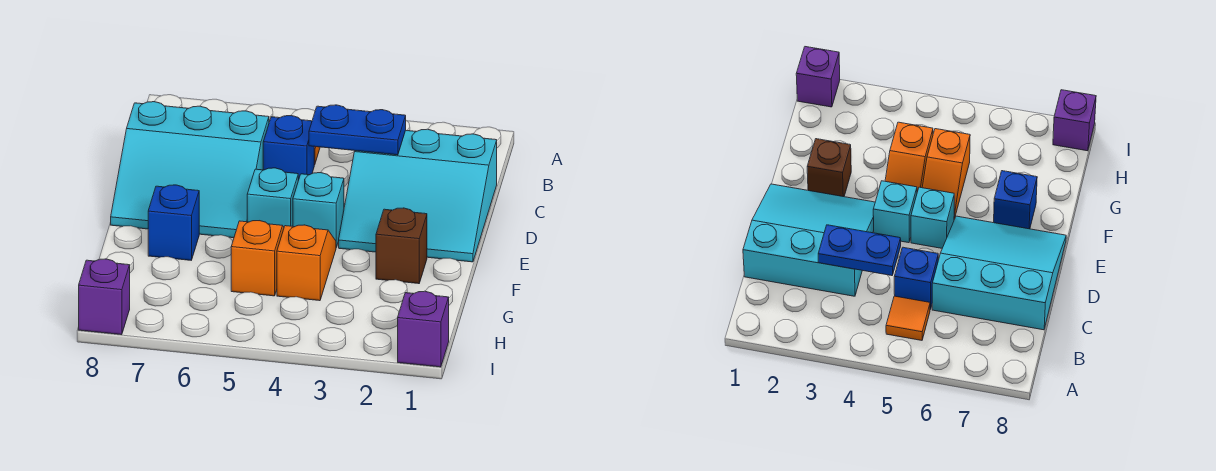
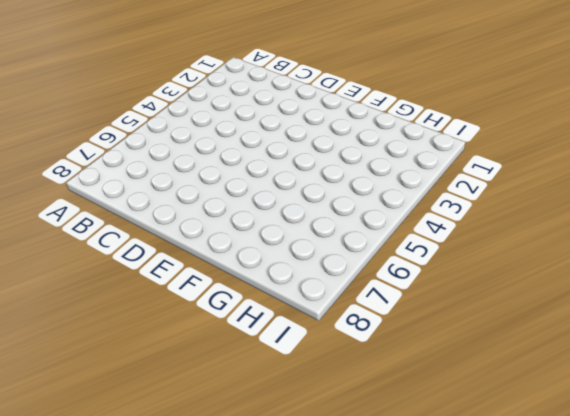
none -> orange 1x1 tile [886,296,930,340]
none -> cyan 3x3 slope [339,129,497,262]
none -> blue 1x1 brick [263,116,314,180]

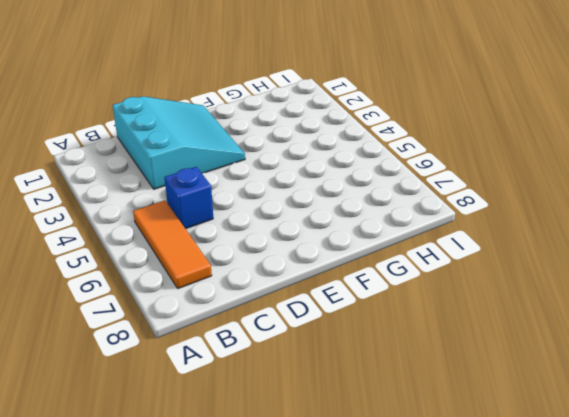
orange 1x3 tile [133,200,212,289] -> orange 1x1 tile [886,296,930,340]
none -> cyan 3x3 slope [111,102,269,238]
none -> cyan 1x1 brick [293,173,344,247]
none -> cyan 1x1 brick [247,168,298,227]

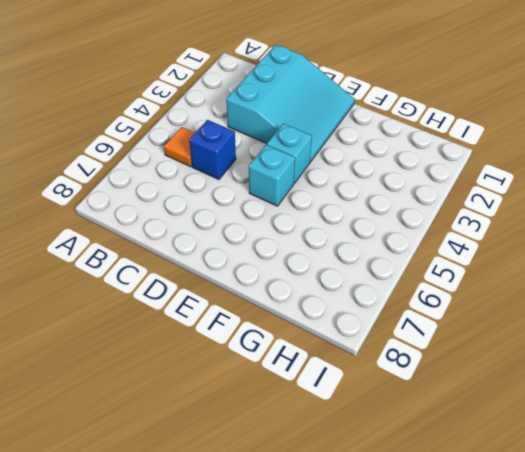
none -> cyan 3x3 slope [111,102,269,238]
none -> brown 1x1 brick [376,208,427,284]
none -> orange 1x2 slope [277,225,336,301]

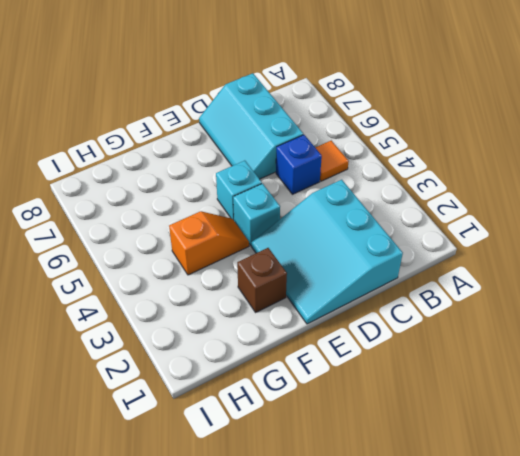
cyan 2x3 slope [199,73,303,179] -> cyan 3x3 slope [111,102,269,238]
none -> orange 1x2 slope [231,221,284,296]
none -> blue 1x1 brick [148,185,199,260]
none -> purple 1x1 brick [398,291,449,367]

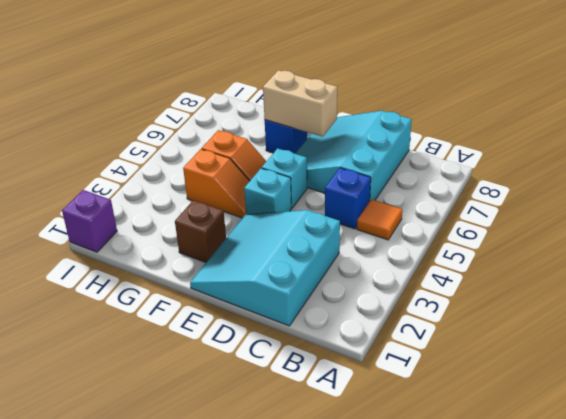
tan 1x2 brick [263,70,337,137] -> none
none -> purple 1x1 brick [79,259,130,335]
none -> blue 1x2 plate [309,105,406,155]

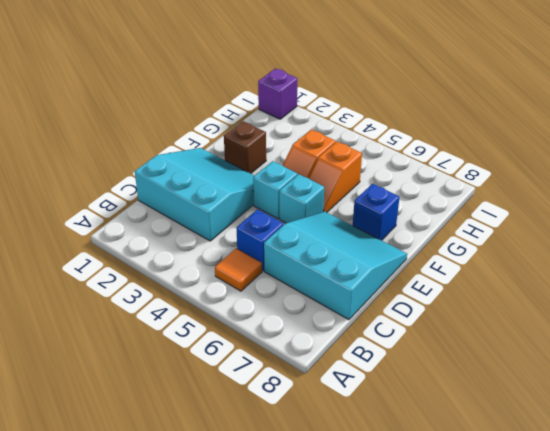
none -> purple 1x1 brick [79,259,130,335]
none -> blue 1x2 plate [309,105,406,155]

